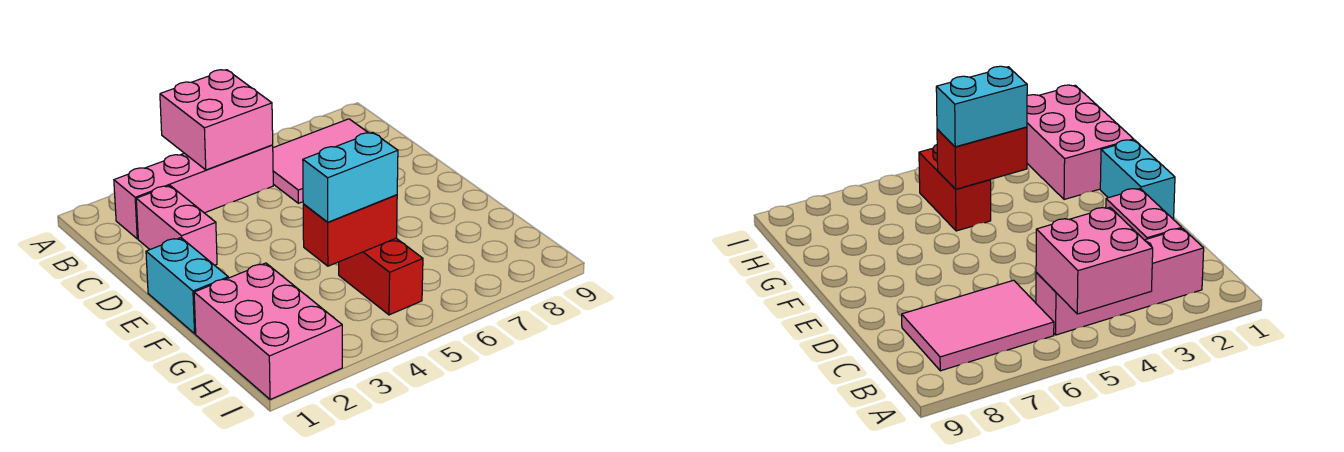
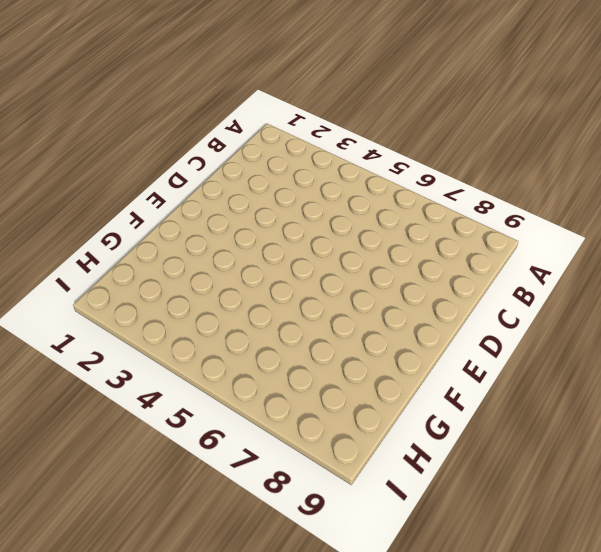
none -> pink 1x4 brick [114,145,273,239]
none -> pink 2x3 tile [273,119,368,203]

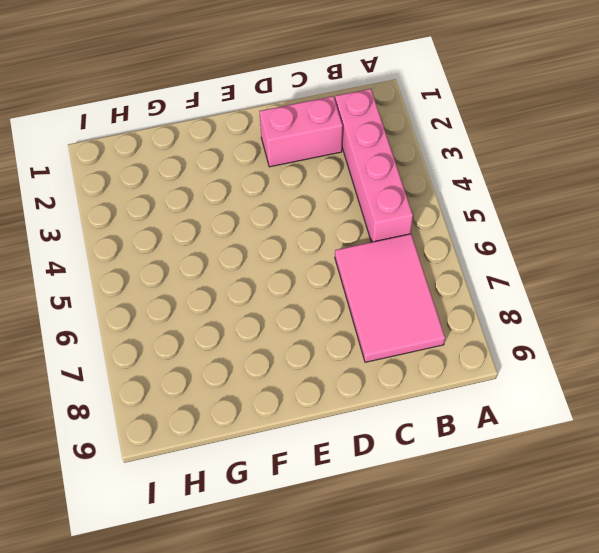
none -> cyan 1x2 brick [146,238,228,334]
none -> pink 2x3 brick [194,263,342,400]

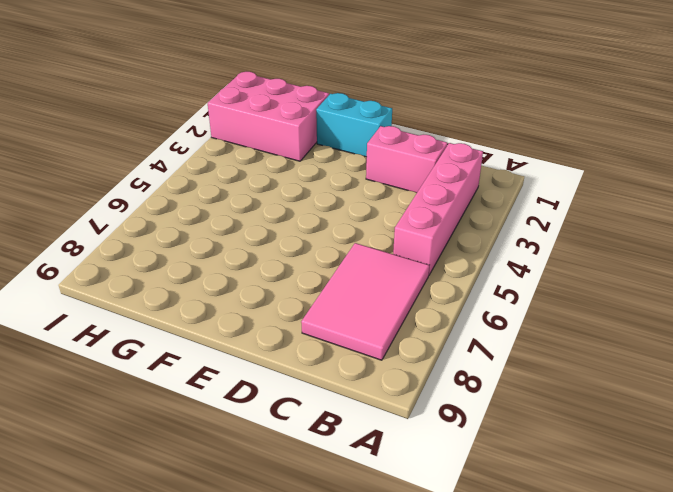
none -> red 1x2 brick [339,238,423,315]
none -> pink 2x2 brick [160,70,273,170]

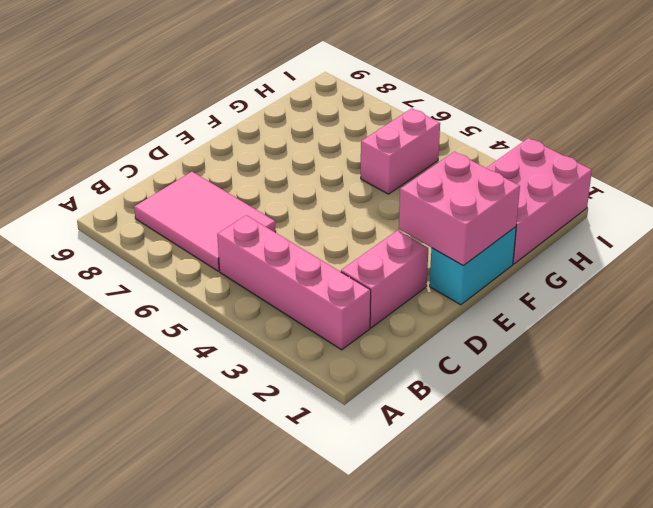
pink 2x2 brick [399,152,520,266] -> pink 2x2 brick moved to [160,70,273,170]
pink 1x2 brick [361,109,440,194] -> red 1x2 brick [339,238,423,315]
none -> red 1x2 brick [303,195,397,266]
none -> cyan 1x2 brick [303,132,398,222]

